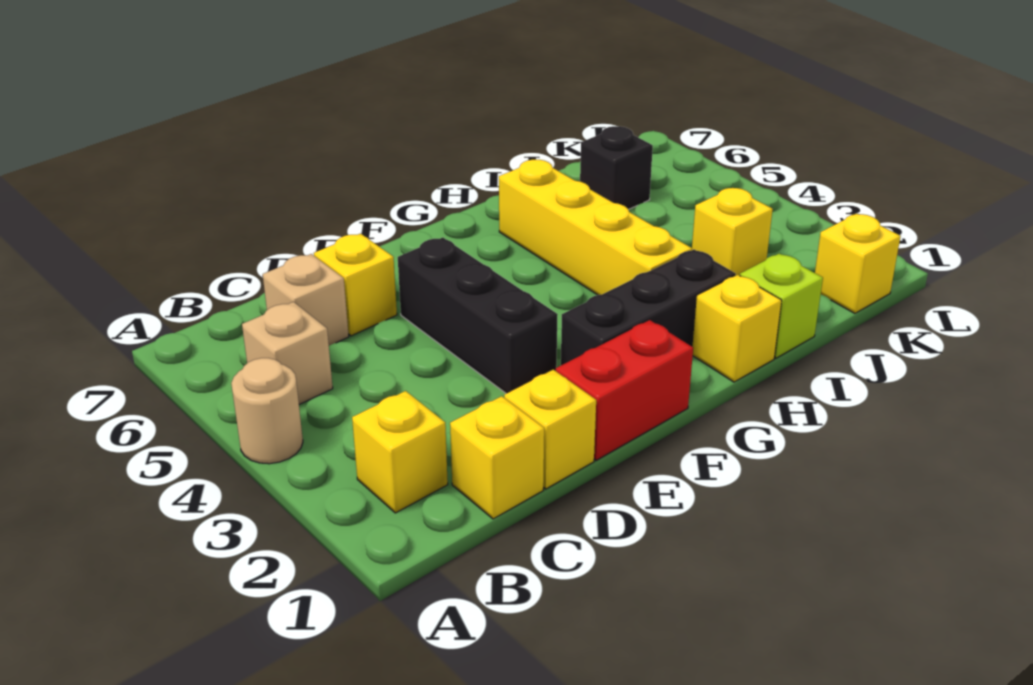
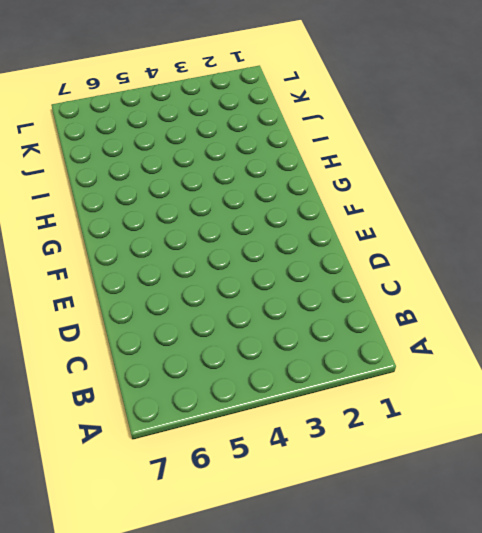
none -> tan 1x1 round brick [231,358,303,464]
none -> yellow 1x1 brick [352,391,448,513]
none -> tan 1x1 brick [242,302,333,405]

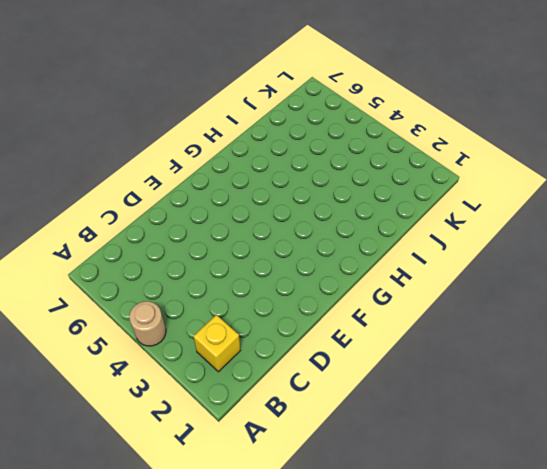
none -> tan 1x1 brick [242,302,333,405]
none -> yellow 1x1 brick [450,396,544,519]
none -> tan 1x1 brick [263,254,349,346]

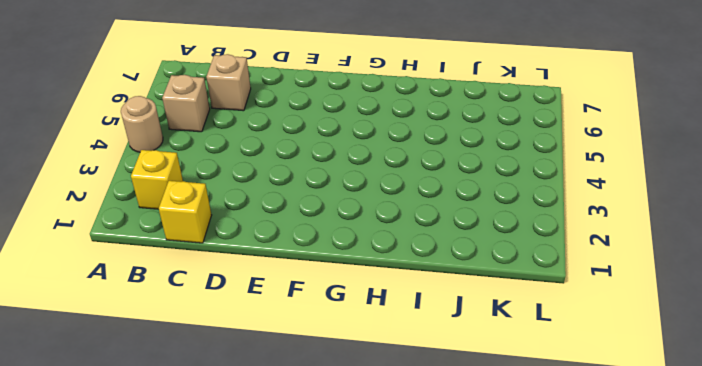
none -> yellow 1x1 brick [504,370,596,489]
none -> yellow 1x1 brick [314,234,397,336]
none -> red 1x2 brick [556,320,693,460]

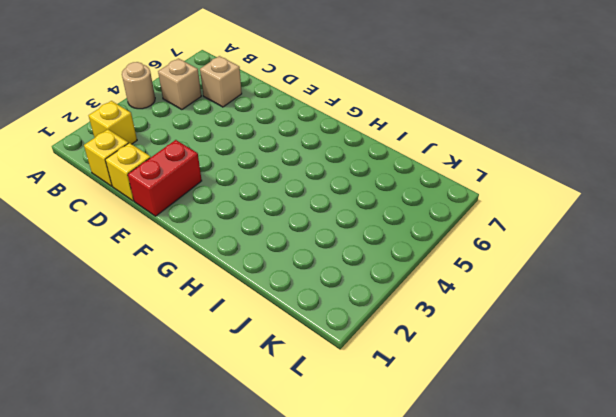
red 1x2 brick [128,140,202,216] -> red 1x2 brick turned to [556,320,693,460]
none -> yellow 1x1 brick [314,234,397,336]
none -> black 1x3 brick [398,238,558,394]
none -> black 1x3 brick [561,250,736,365]

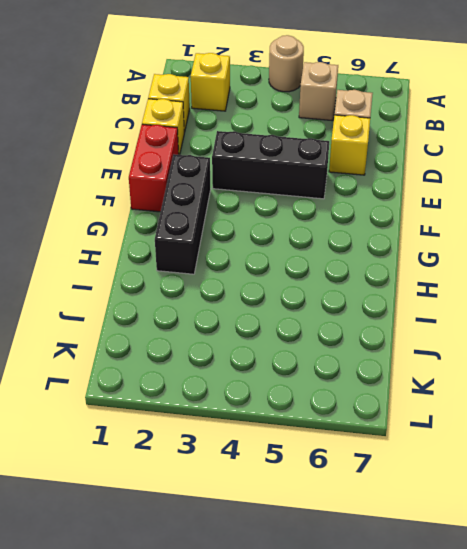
none -> yellow 1x1 brick [692,275,782,382]
none -> yellow 1x4 brick [499,160,692,295]
none -> lime 1x1 brick [740,254,823,358]

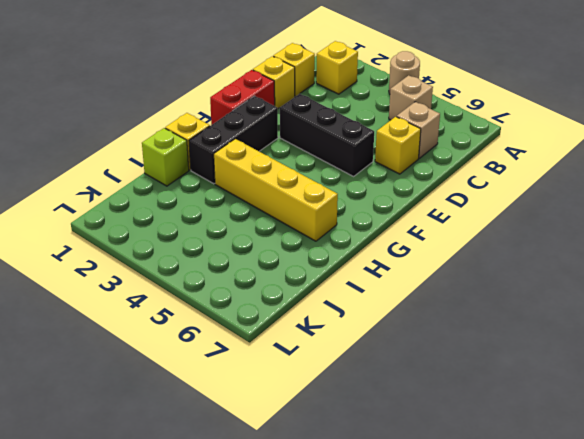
none -> yellow 1x1 brick [692,188,773,275]
none -> black 1x1 brick [580,126,653,210]
none -> yellow 1x1 brick [815,214,901,313]

